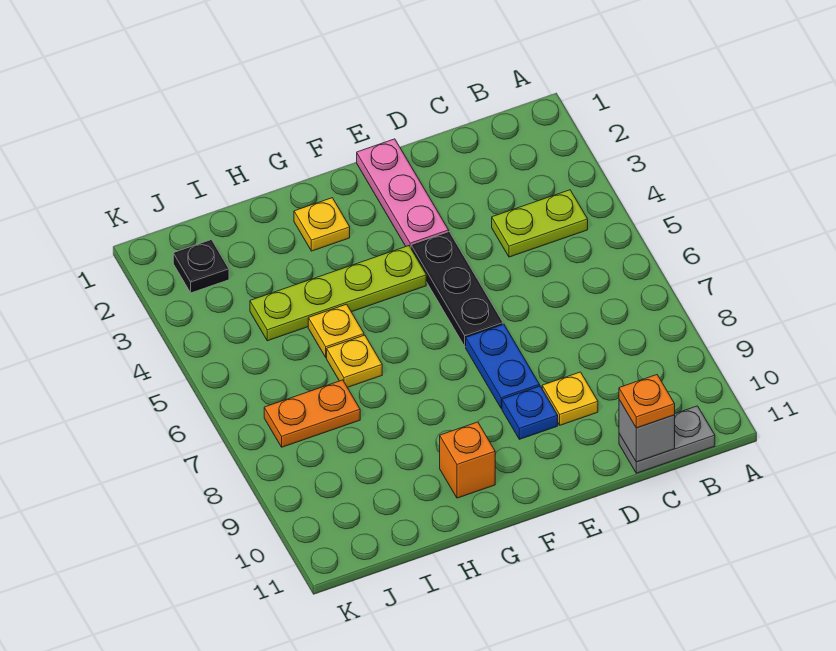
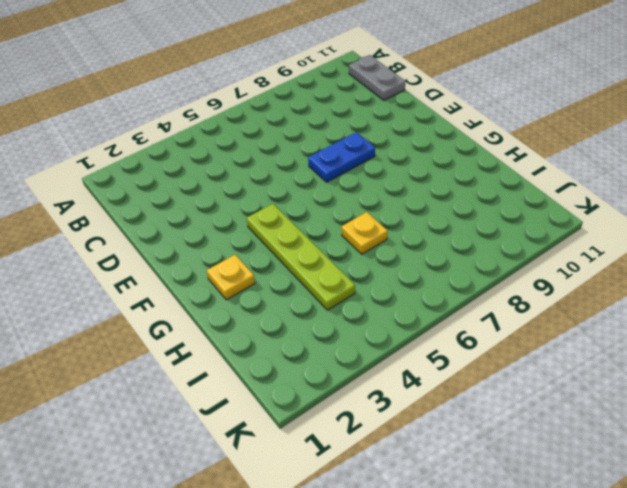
none -> lime 1x2 plate [492,190,588,257]
none -> yellow 1x1 plate [542,372,598,425]
none -> pink 1x3 plate [357,139,449,248]

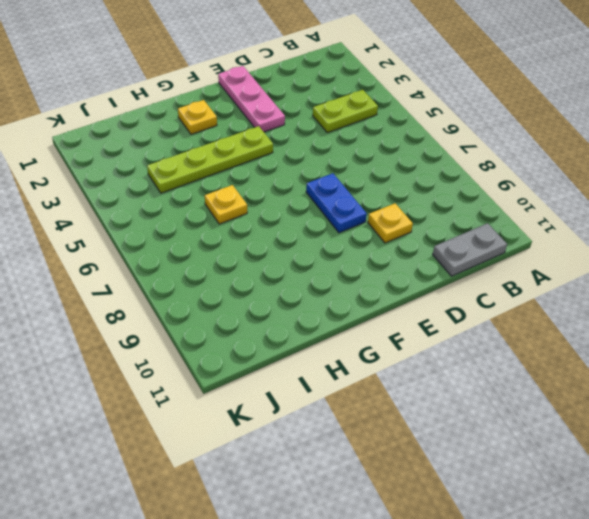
none -> black 1x3 plate [411,232,503,347]
none -> blue 1x1 plate [502,386,558,439]
none -> orange 1x1 brick [440,422,495,498]

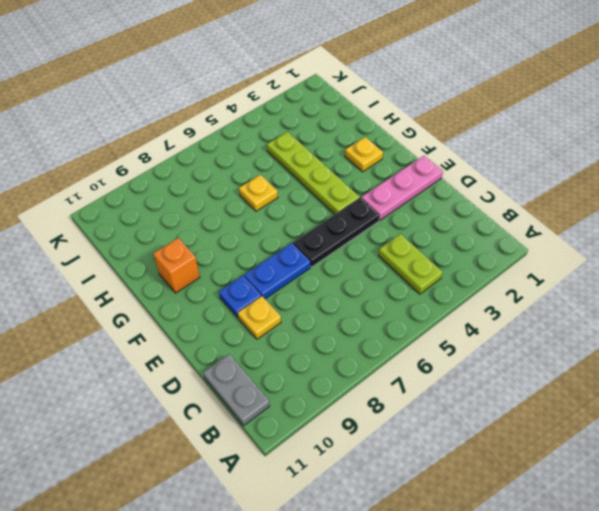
none -> yellow 1x1 plate [308,304,364,358]
none -> orange 1x2 plate [264,380,360,447]
none -> black 1x1 plate [173,240,229,293]

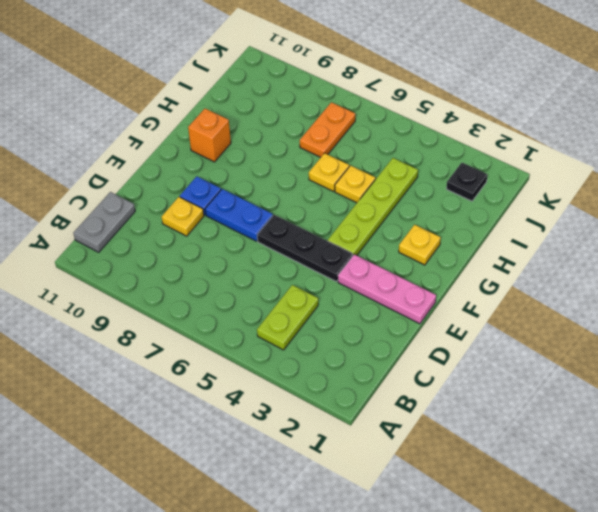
none -> grey 1x1 brick [619,400,675,462]
none -> orange 1x1 plate [619,375,675,428]

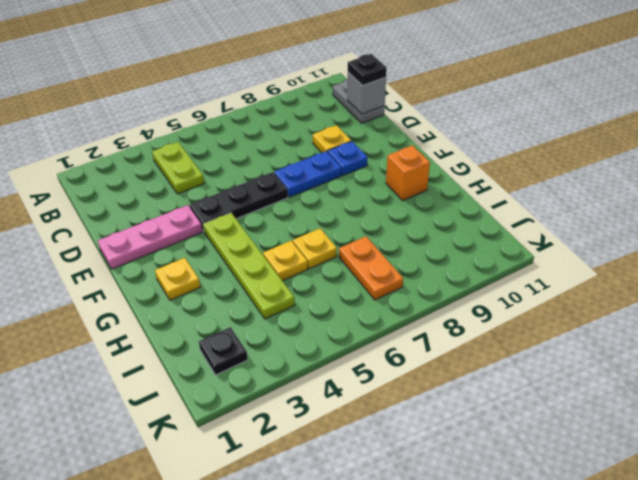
black 1x1 plate [348,54,387,86] -> orange 1x1 plate [619,375,675,428]

